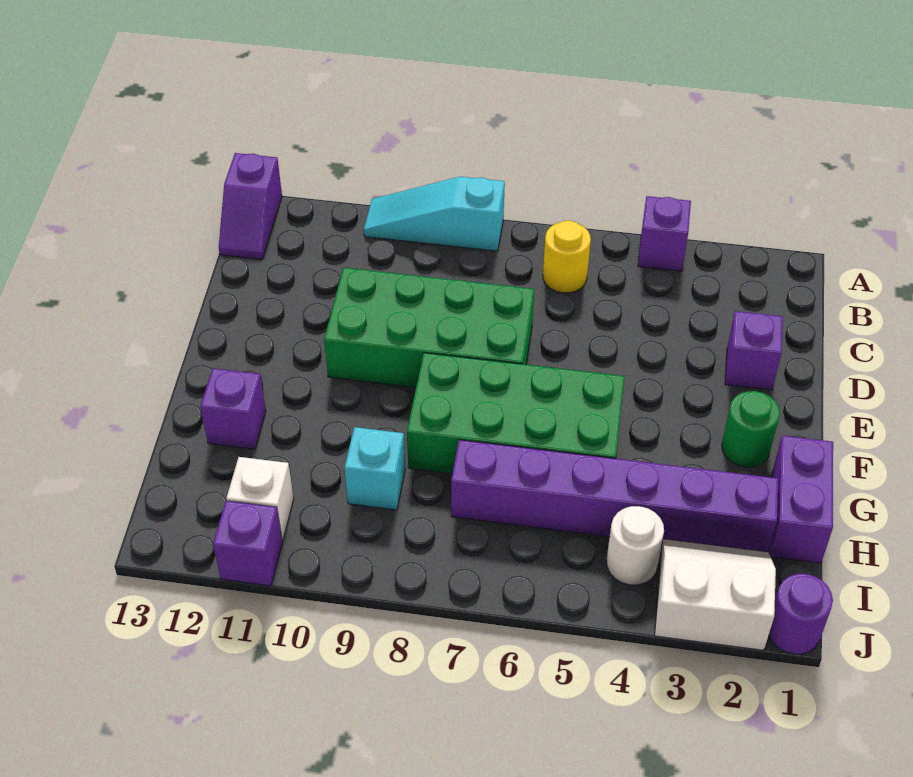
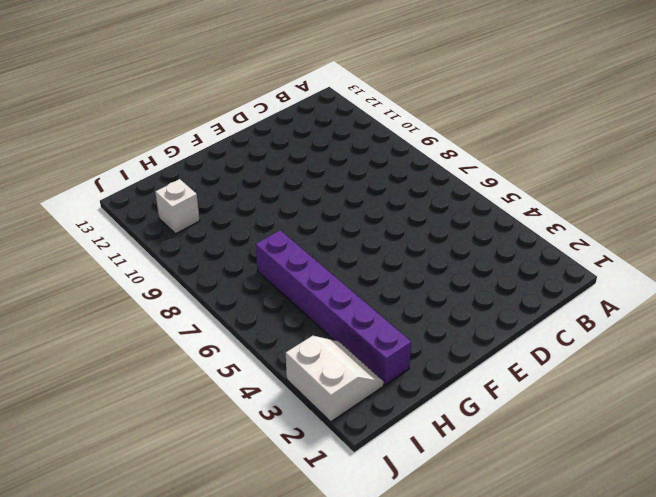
none -> purple 1x1 brick [638,196,691,271]
none -> cyan 1x3 slope [364,177,505,251]
none -> purple 1x2 slope [219,153,282,259]

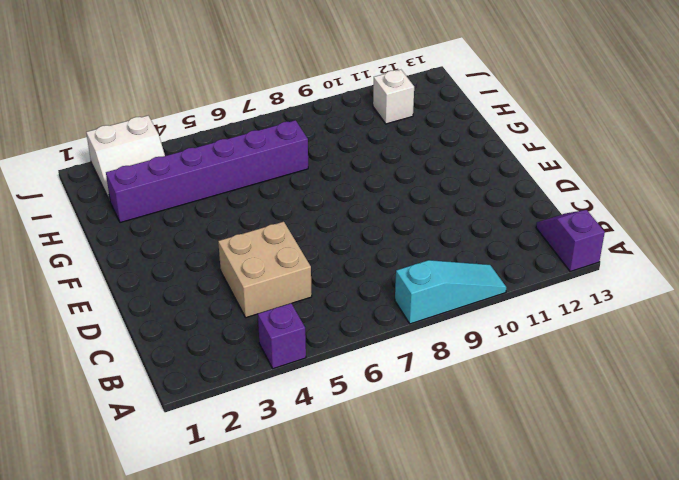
tan 2x2 brick [218,222,312,318] -> none
none -> yellow 1x1 round brick [543,221,591,293]
none -> purple 1x1 brick [725,311,783,390]
none -> green 2x4 brick [324,268,534,387]

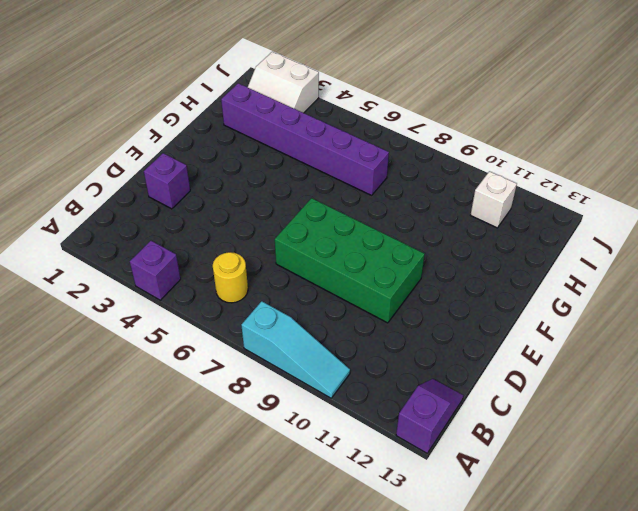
none -> green 1x1 round brick [722,391,780,467]
none -> green 2x4 brick [407,353,625,473]
none -> purple 1x2 brick [770,436,833,563]

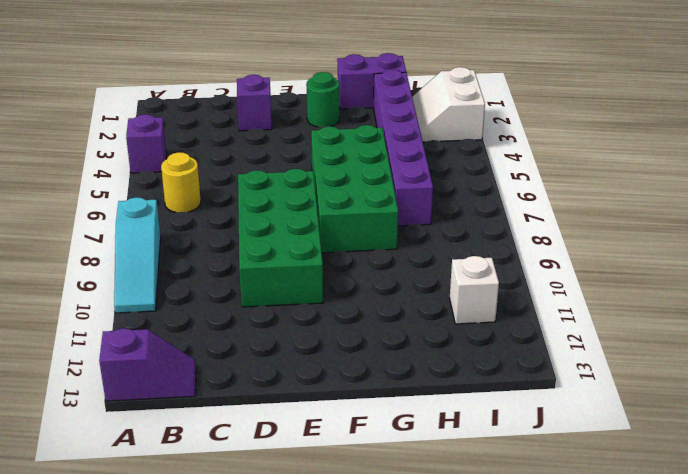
none -> purple 1x1 brick [200,368,266,449]
none -> cyan 1x1 brick [345,427,405,510]
none -> white 1x1 round brick [606,506,664,585]

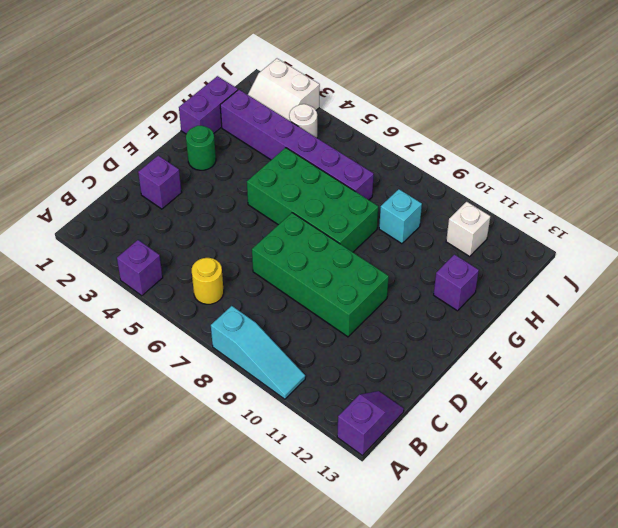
none -> purple 1x1 round brick [769,574,833,654]
none -> purple 1x1 brick [213,501,282,586]

